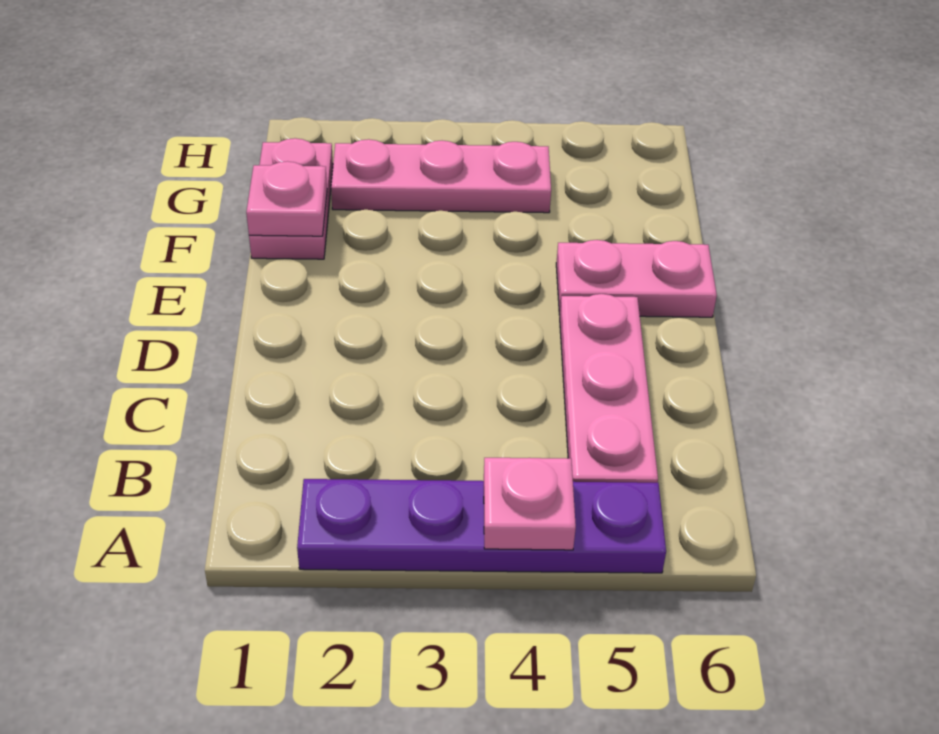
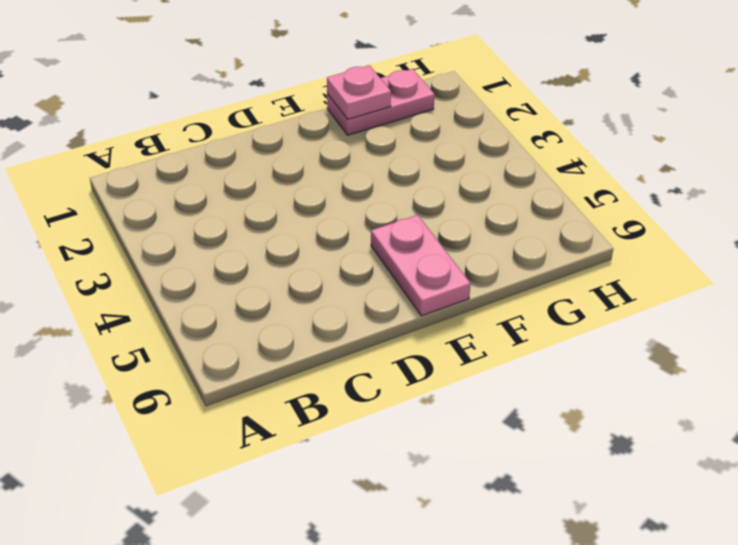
none -> purple 1x4 plate [297,479,666,573]
none -> pink 1x3 plate [560,294,658,483]

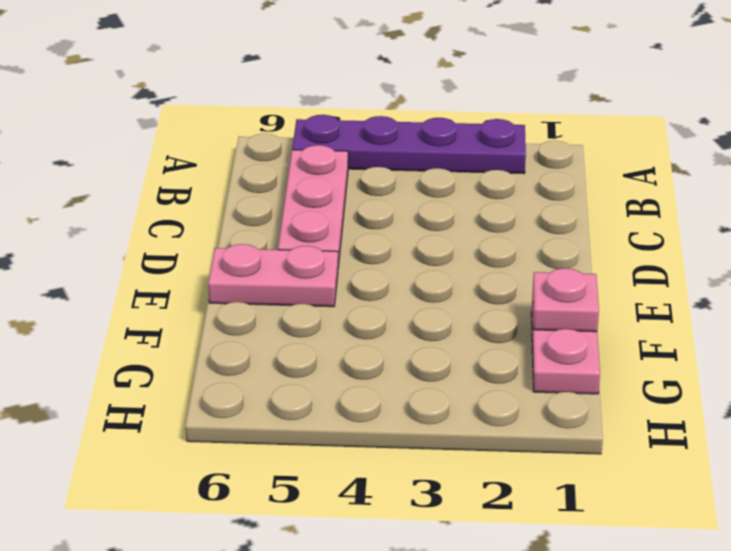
none -> pink 1x3 plate [331,139,551,213]
none -> pink 1x1 plate [484,458,576,550]

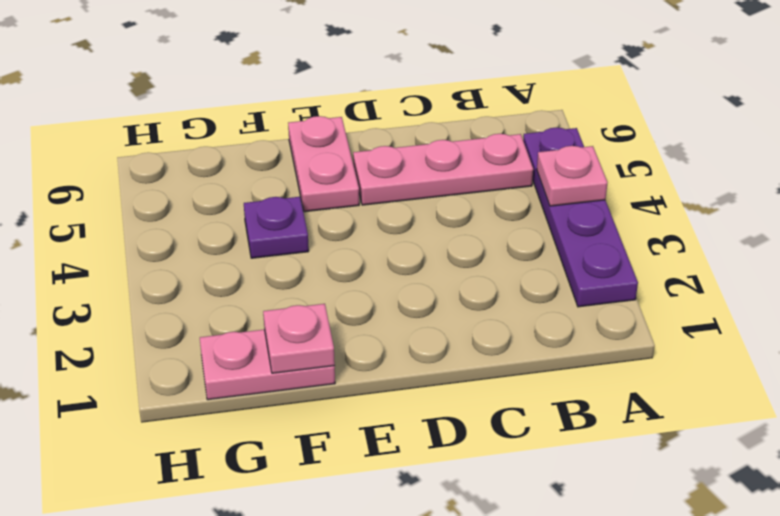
purple 1x1 plate [244,197,309,258] -> none
none -> pink 1x3 plate [331,139,551,213]

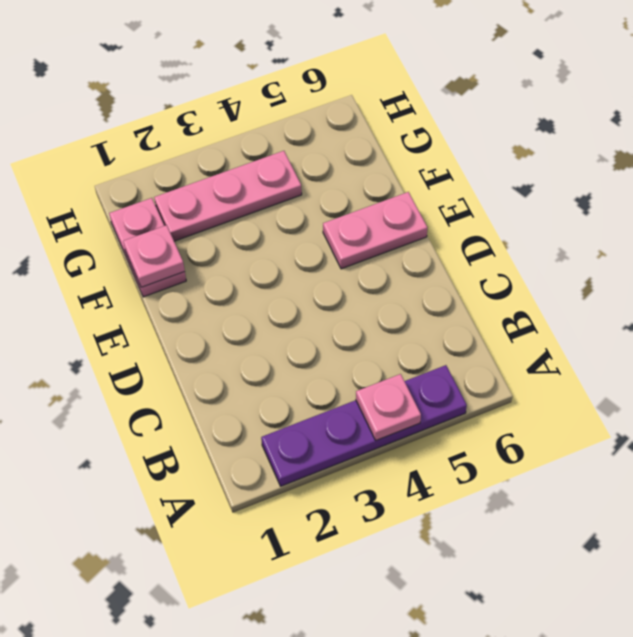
none -> pink 1x3 plate [560,294,658,483]

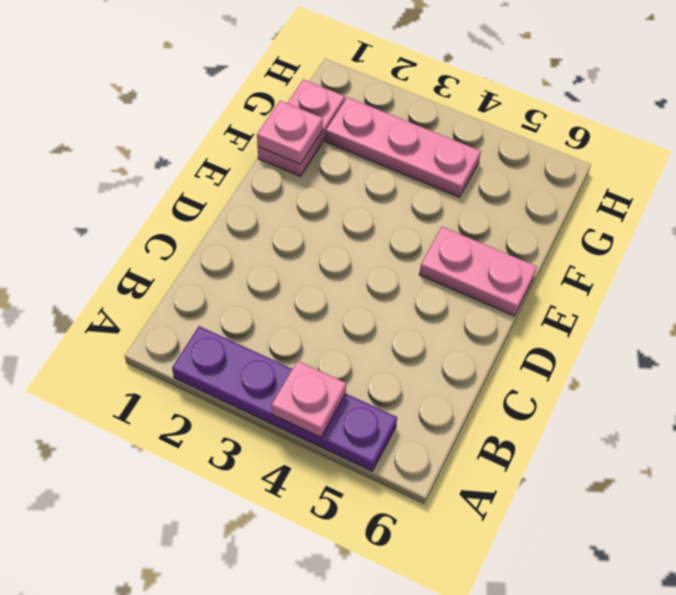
none -> pink 1x3 plate [560,294,658,483]

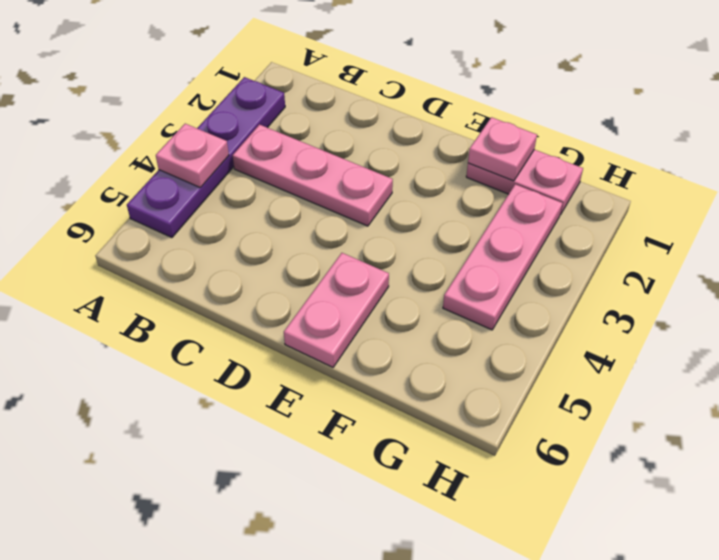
pink 1x3 plate [233,125,393,226] -> pink 1x3 plate moved to [560,294,658,483]

